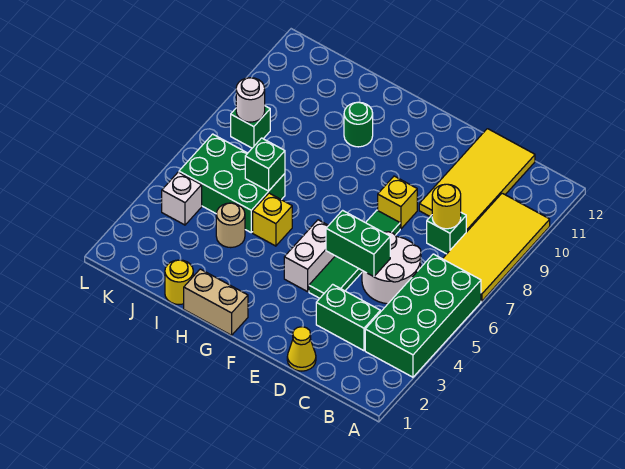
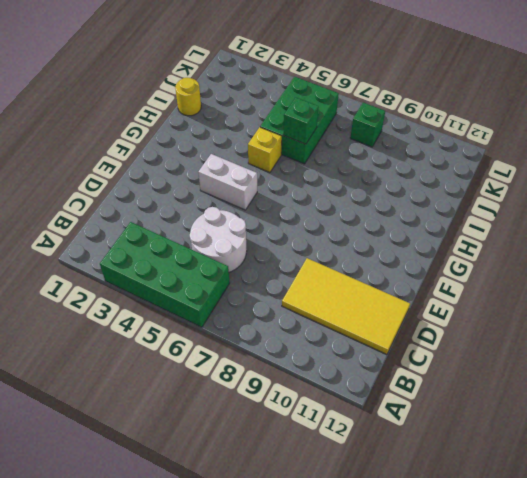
none -> yellow 2x4 tile [443,193,550,301]
none -> green 1x2 brick [316,284,380,351]
none -> green 1x1 brick [427,213,466,254]

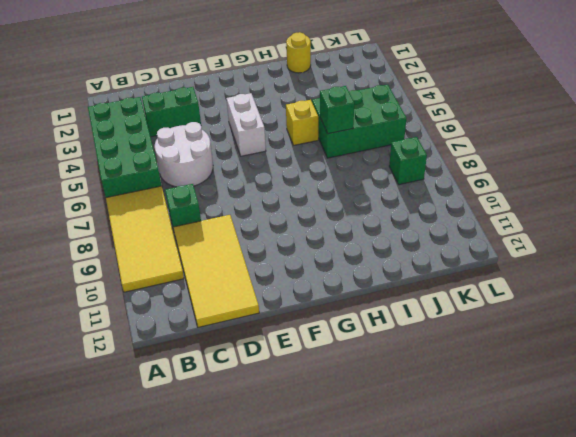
none -> yellow 1x1 cone [287,327,316,371]
none -> green 1x4 tile [309,210,400,298]
none -> yellow 1x1 brick [378,176,417,229]

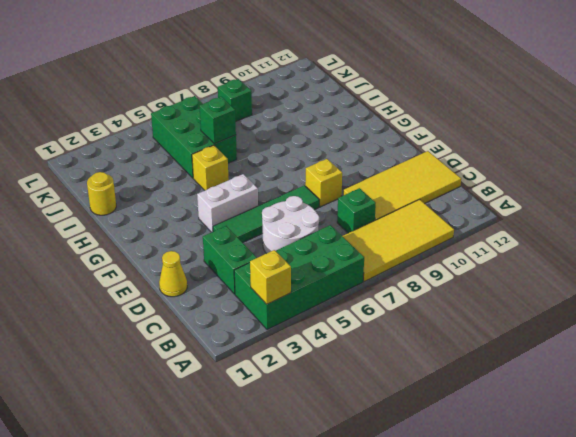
yellow 1x1 brick [250,250,291,304] -> none
none -> tan 1x2 brick [184,269,248,335]
none -> green 1x1 round brick [344,102,373,147]
none -> tan 1x1 round brick [216,203,245,248]

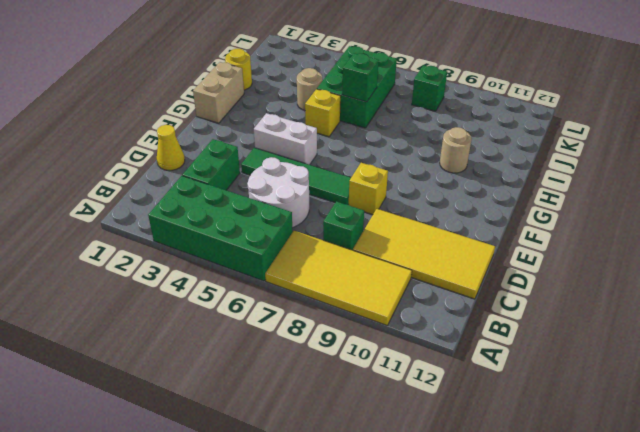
tan 1x1 round brick [440,127,472,173] -> green 1x1 round brick [344,102,373,147]
none -> white 1x1 brick [162,172,202,225]
none -> yellow 1x1 round brick [432,184,461,229]
none -> green 1x2 brick [326,210,390,277]

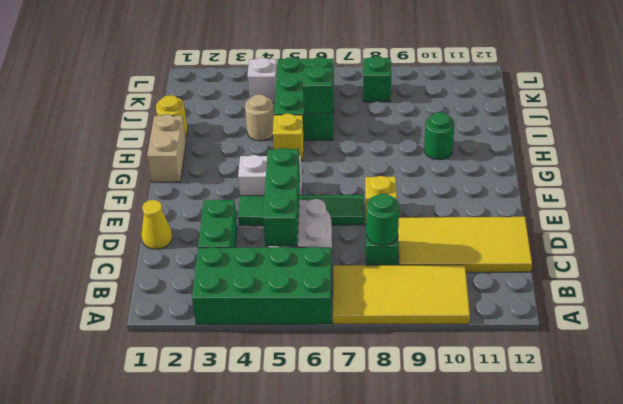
green 1x3 brick [263,148,300,246] -> green 1x2 brick [326,210,390,277]
green 1x1 round brick [366,193,399,245] -> yellow 1x1 round brick [432,184,461,229]
none -> white 1x1 round brick [236,78,265,122]

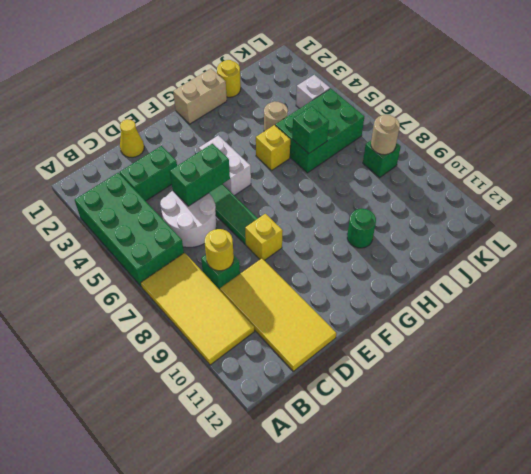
tan 1x1 round brick [371,115,400,155] -> white 1x1 round brick [236,78,265,122]

